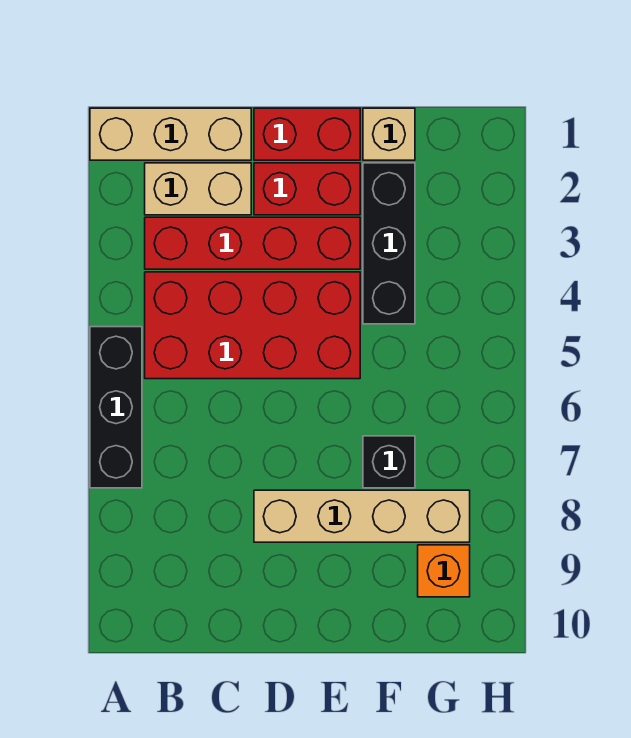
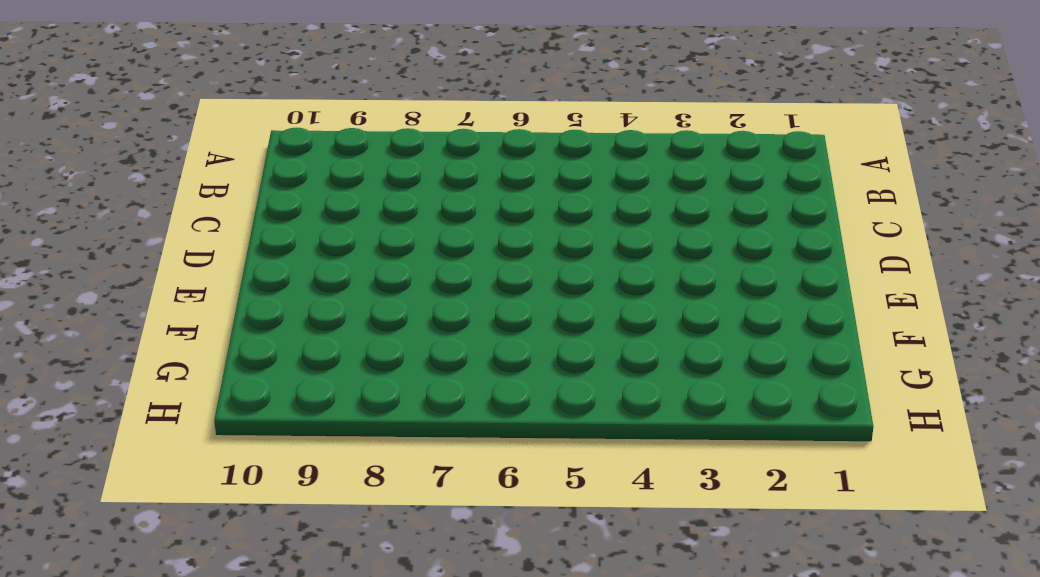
none -> tan 1x3 brick [90,108,251,160]
none -> black 1x3 brick [90,327,142,488]
none -> tan 1x2 brick [145,163,251,215]

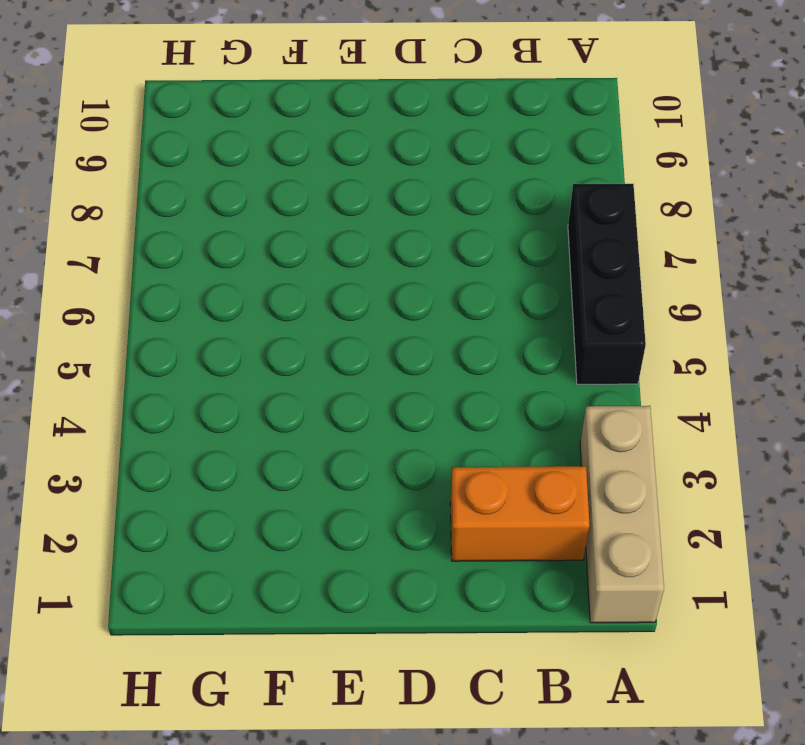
tan 1x3 brick [580,406,664,623] -> tan 1x3 brick turned to [90,108,251,160]
orange 1x2 brick [450,466,590,561] -> tan 1x2 brick [145,163,251,215]
none -> red 1x4 brick [145,217,360,269]
none -> red 2x4 brick [145,272,360,379]
none -> red 1x2 brick [254,108,360,160]

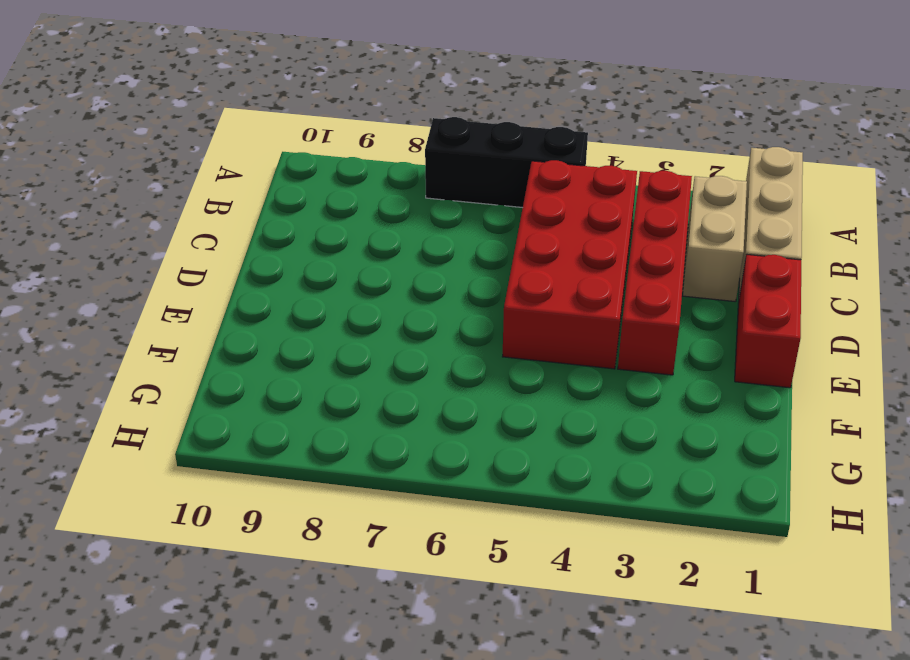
none -> red 1x2 brick [254,163,360,215]
none -> tan 1x4 brick [254,490,470,542]
none -> tan 1x1 brick [363,108,415,160]

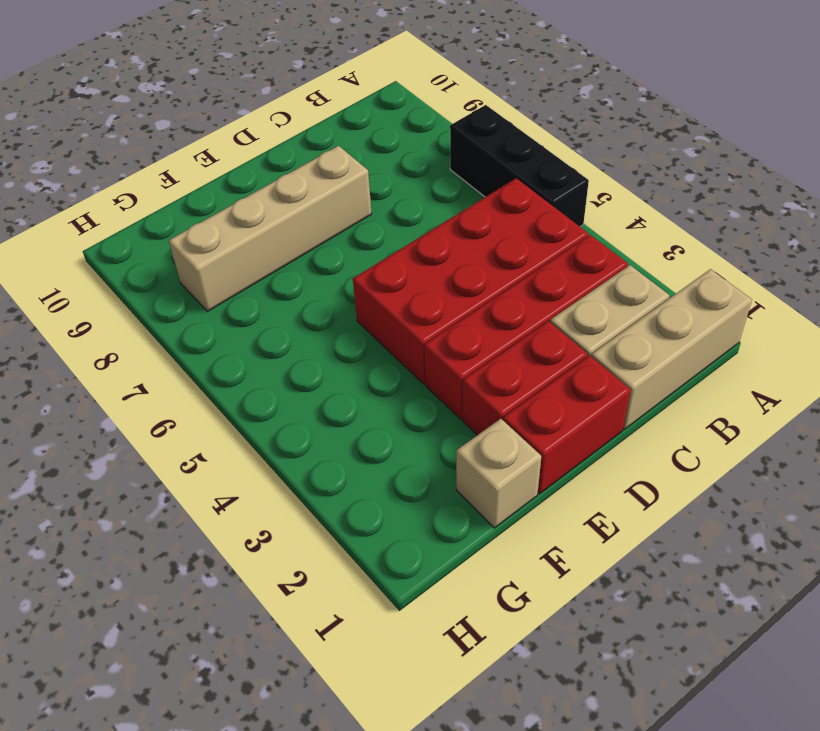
none -> black 1x3 brick [363,163,415,324]
none -> black 1x1 brick [363,436,415,488]
none -> orange 1x1 brick [418,545,470,597]

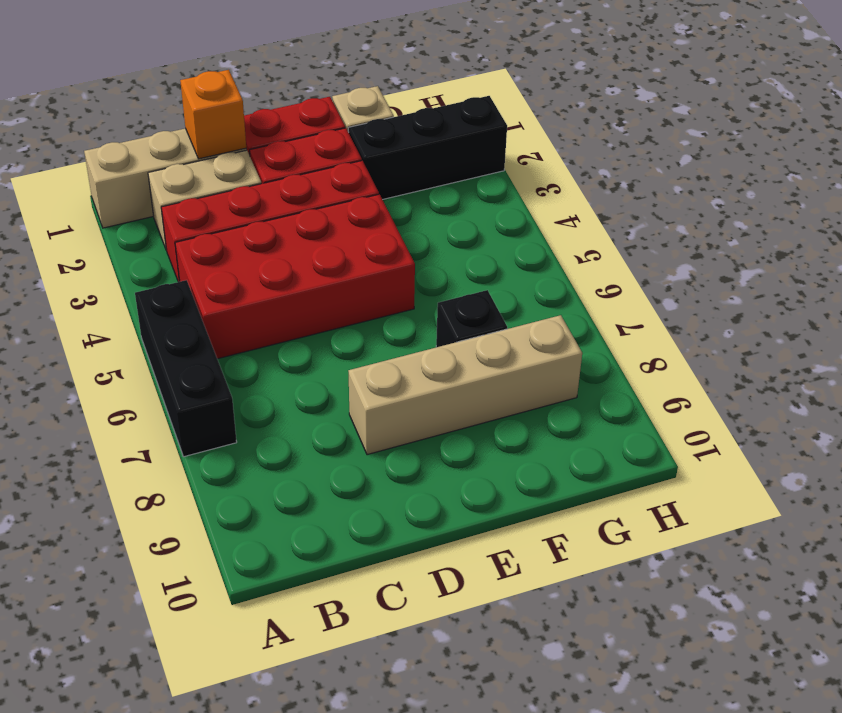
orange 1x1 brick [180,70,246,159] -> orange 1x1 brick moved to [418,545,470,597]
black 1x3 brick [348,96,507,199] -> black 1x3 brick turned to [363,163,415,324]

